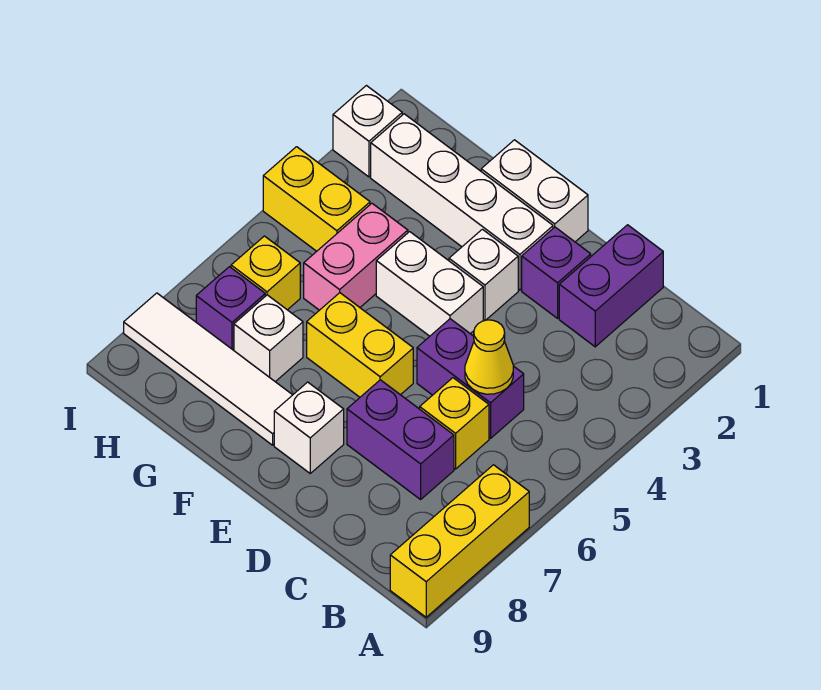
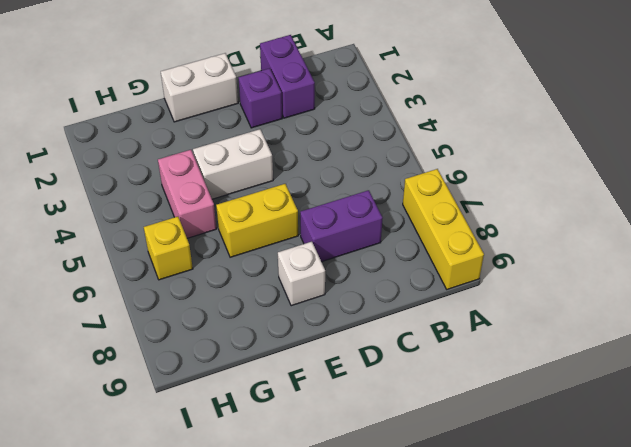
none -> purple 1x2 brick [417,319,524,438]
none -> yellow 1x1 brick [420,378,489,469]
none -> white 1x4 brick [371,114,553,290]

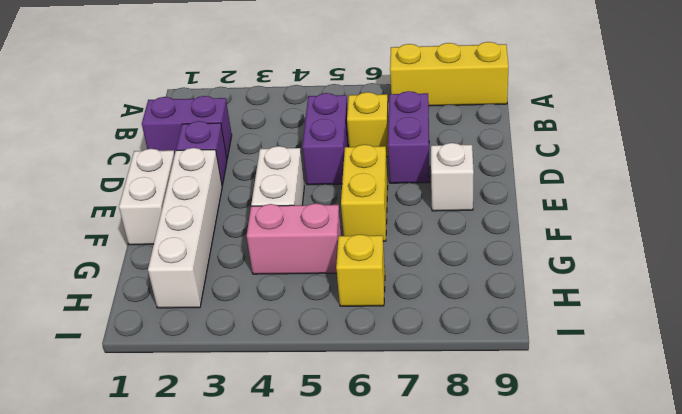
none -> white 1x1 brick [449,229,518,321]
none -> white 1x4 tile [124,293,292,445]
none -> white 1x1 brick [234,295,303,382]

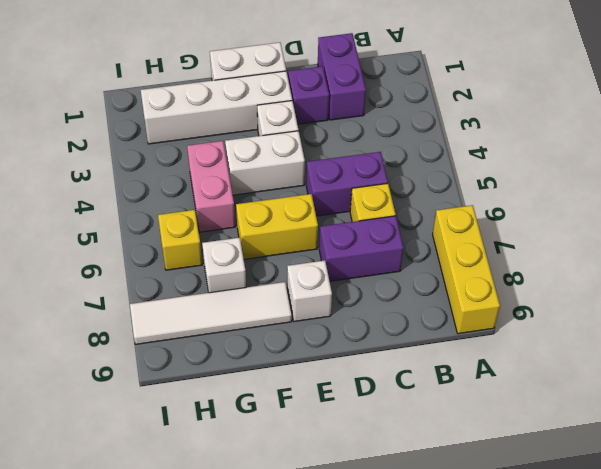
none -> yellow 1x2 brick [263,147,370,251]
none -> purple 1x1 brick [196,267,265,350]
none -> white 1x1 brick [333,86,402,177]

